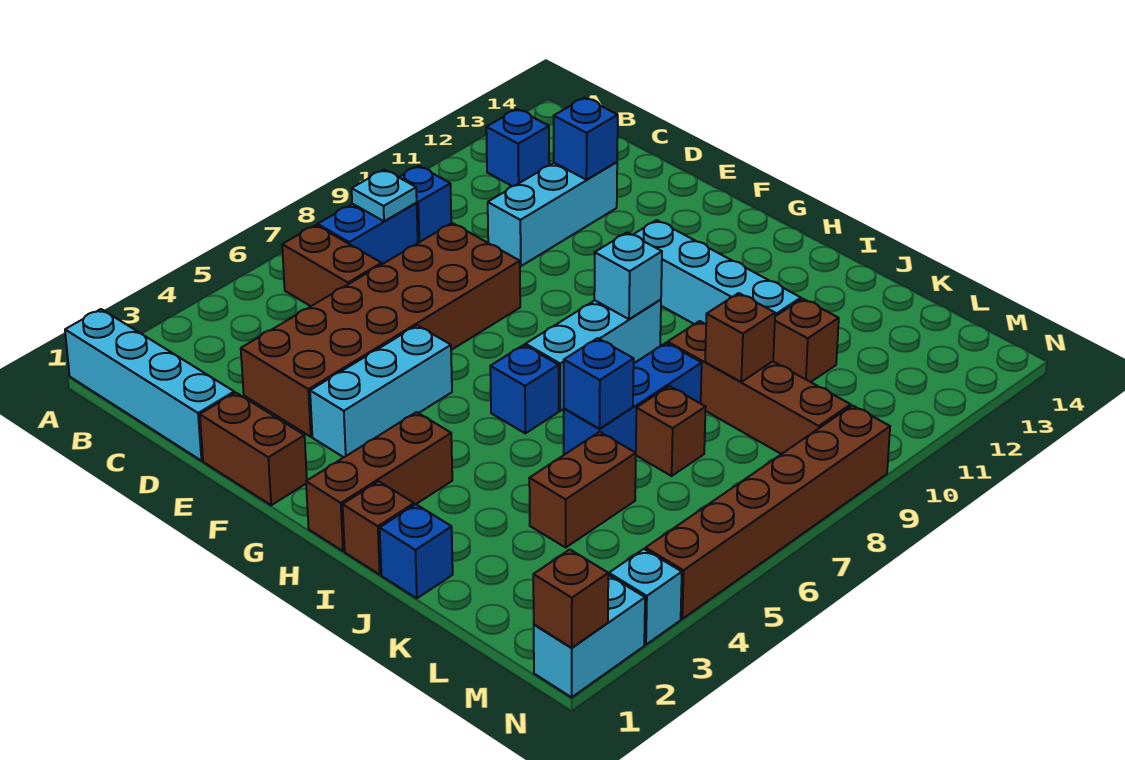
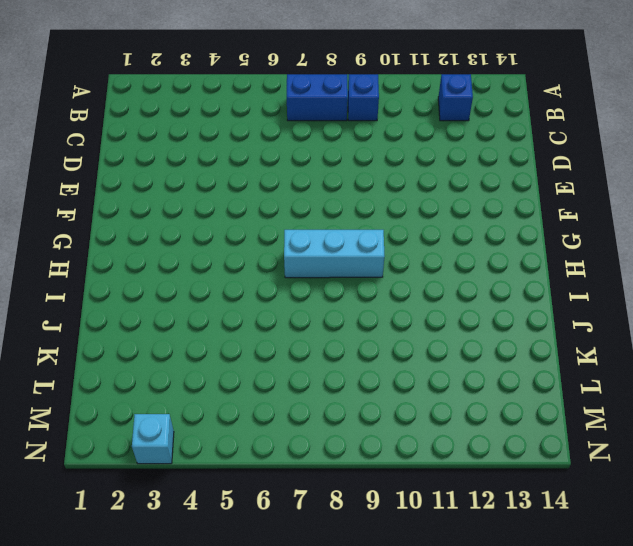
none -> cyan 1x4 brick [65,309,234,461]
none -> brown 1x2 brick [282,225,382,306]
none -> brown 2x6 brick [241,223,520,437]

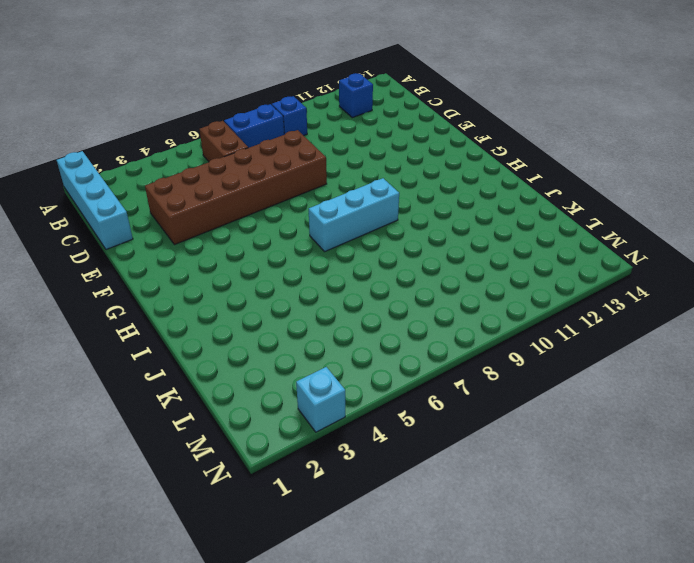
none -> cyan 1x3 brick [488,162,617,266]
none -> brown 1x2 brick [200,393,307,505]
none -> cyan 1x3 brick [310,325,452,457]

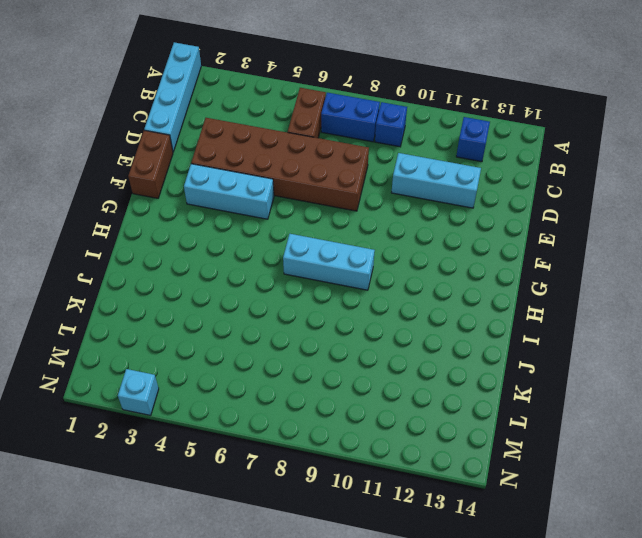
none -> cyan 1x4 brick [633,220,801,324]
none -> brown 1x3 brick [306,412,452,551]
none -> blue 1x1 brick [490,345,559,433]

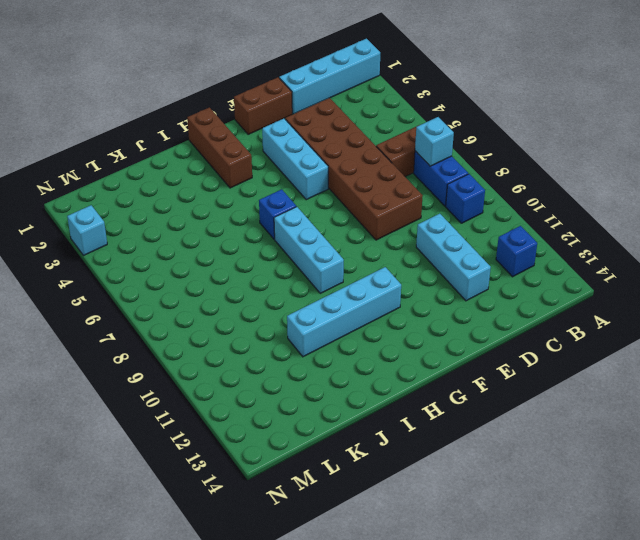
cyan 1x1 brick [415,117,454,166] -> cyan 1x1 brick moved to [594,232,662,319]
none -> brown 1x1 brick [343,481,414,575]
none -> blue 1x1 brick [380,504,453,598]
none -> blue 1x3 brick [564,343,702,455]

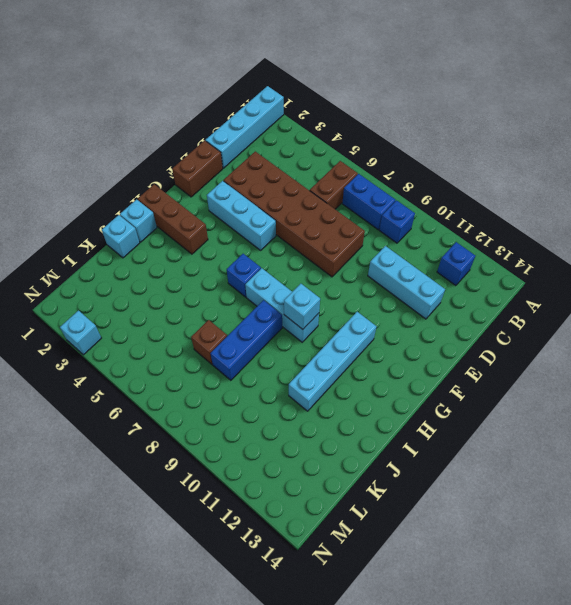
cyan 1x1 brick [120,199,157,242] -> brown 1x1 brick [343,481,414,575]
blue 1x3 brick [210,300,282,380] -> blue 1x3 brick turned to [564,343,702,455]
cyan 1x1 brick [102,215,140,258] -> blue 1x1 brick [380,504,453,598]
none -> brown 1x4 brick [668,321,851,454]
none -> brown 1x2 brick [529,432,636,547]
none -> brown 1x1 brick [773,299,839,382]

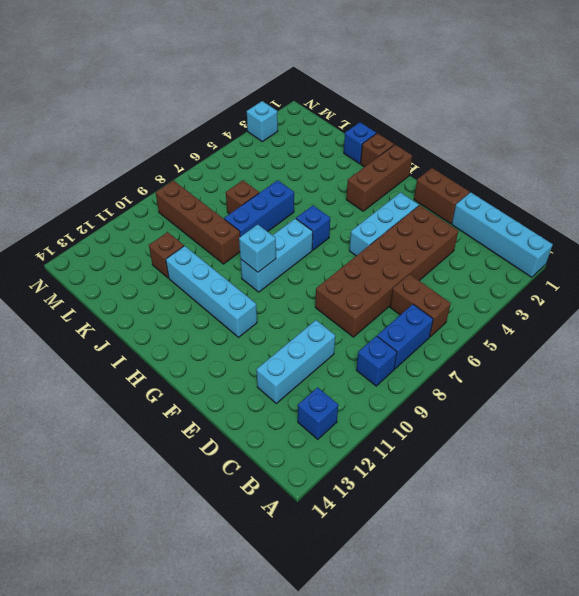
none -> brown 1x2 brick [529,432,636,547]
none -> cyan 1x2 brick [534,575,645,697]
none -> brown 1x6 brick [646,405,890,619]

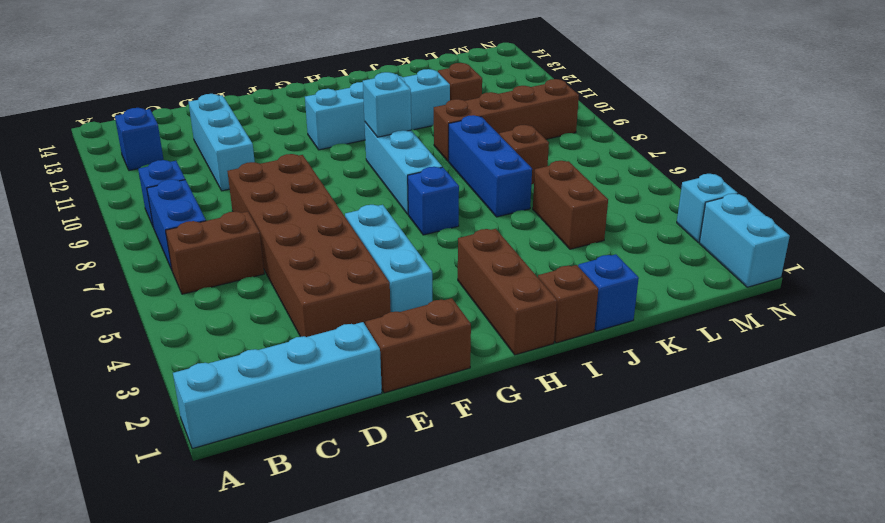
none -> brown 1x6 brick [646,405,890,619]
none -> cyan 1x1 plate [352,170,417,221]
none -> blue 1x1 brick [554,98,618,180]

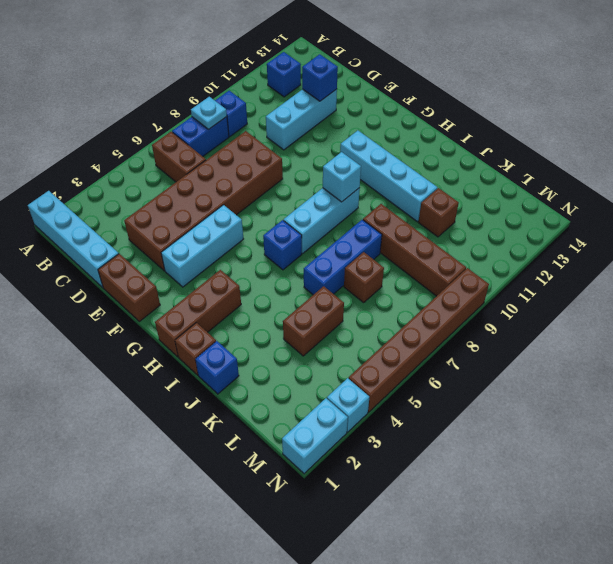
none -> blue 1x1 brick [564,338,634,429]
none -> brown 1x1 brick [705,293,775,382]
none -> brown 1x1 brick [533,550,608,648]

